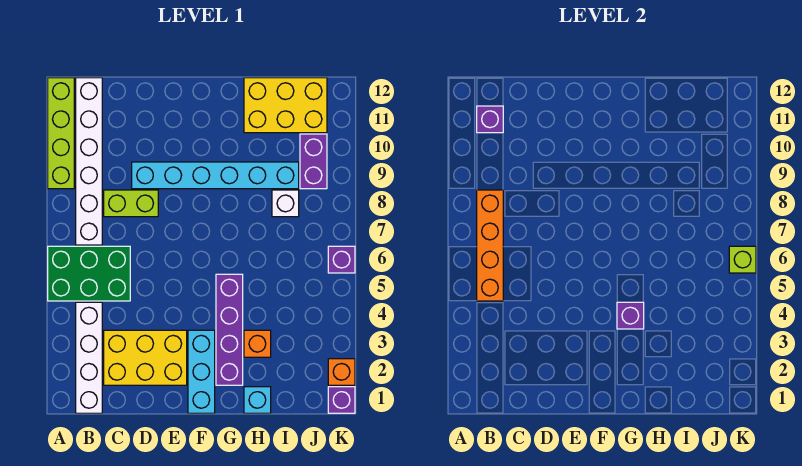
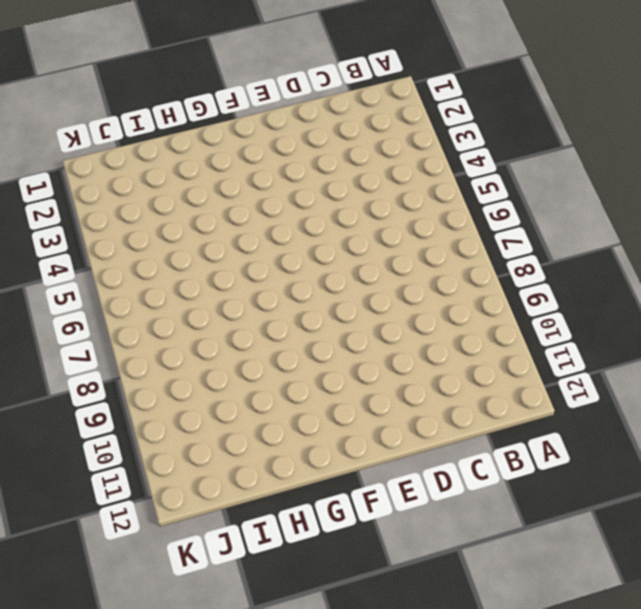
none -> green 2x3 brick [48,246,130,301]
none -> lime 1x4 brick [48,78,74,189]
none -> white 1x4 brick [76,302,102,413]

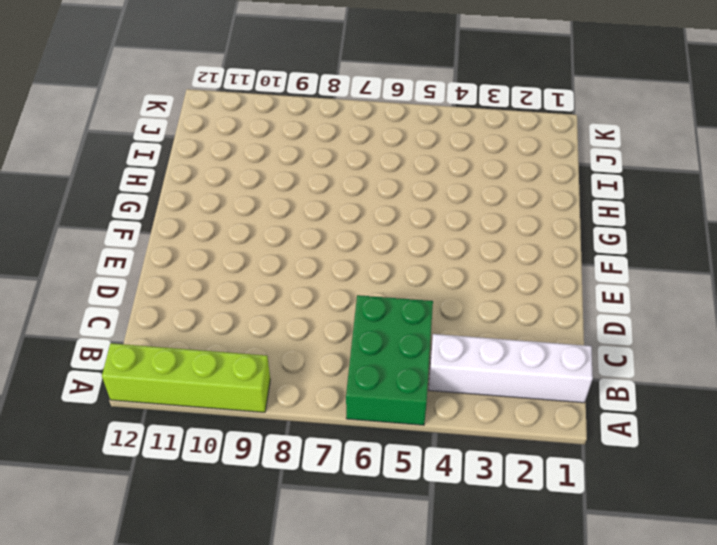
none -> white 1x6 brick [76,78,102,245]
none -> yellow 2x3 brick [104,330,187,385]
none -> lime 1x2 brick [104,190,158,217]

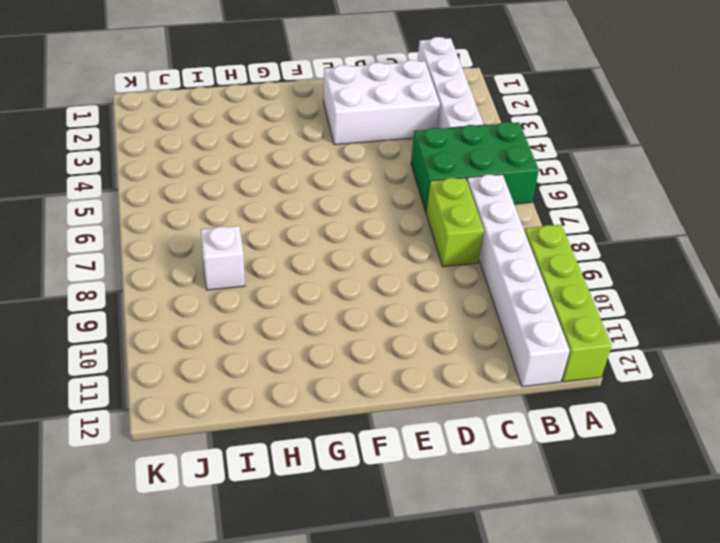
white 2x3 brick [323,60,440,145] -> yellow 2x3 brick [104,330,187,385]
lime 1x2 brick [426,178,484,267] -> lime 1x2 brick turned to [104,190,158,217]
none -> cyan 1x6 brick [132,162,299,189]
none -> cyan 1x3 brick [188,330,215,413]
none -> purple 1x4 brick [216,274,243,385]

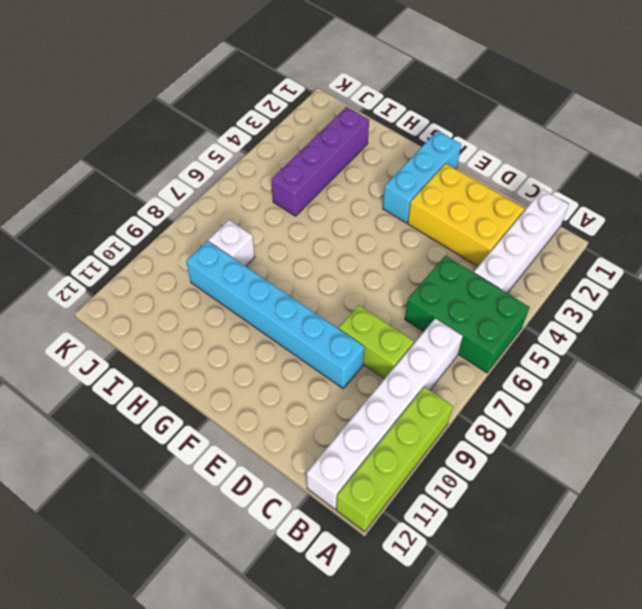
purple 1x4 brick [271,107,369,216] -> purple 1x4 brick moved to [216,274,243,385]
none -> cyan 1x1 brick [244,387,271,413]
none -> orange 1x1 brick [244,330,271,357]
none -> yellow 2x3 brick [244,78,327,133]

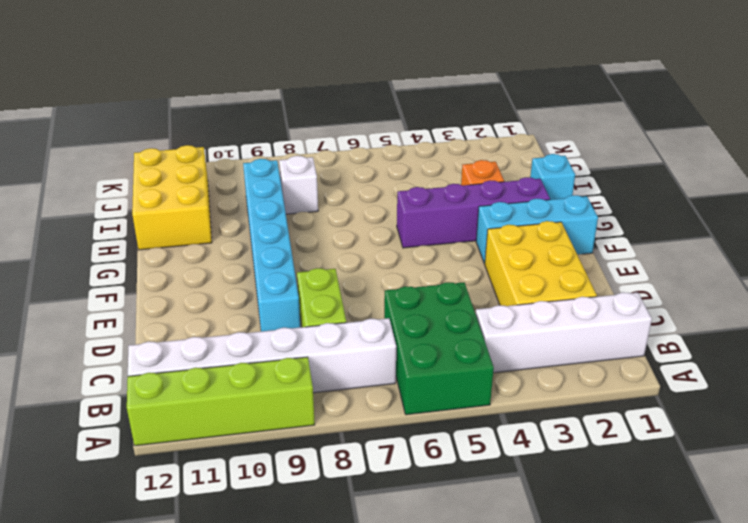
none -> purple 1x2 brick [300,134,327,189]
none -> purple 1x1 brick [328,387,355,413]
none -> orange 1x1 brick [328,359,355,385]

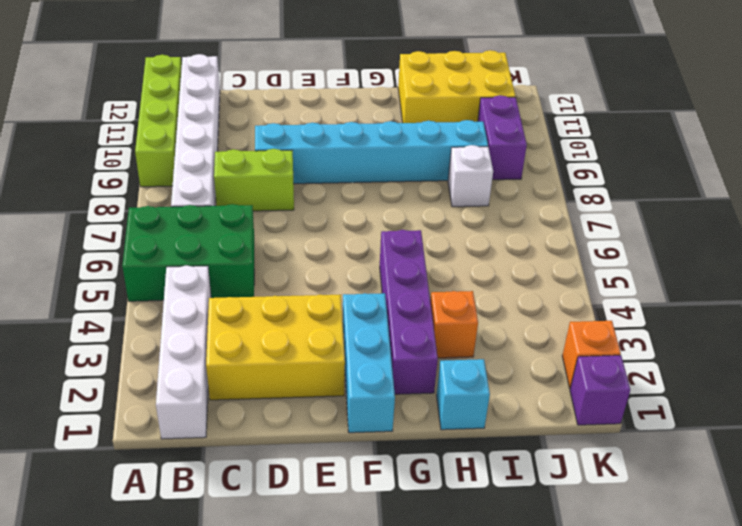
none -> purple 1x1 brick [328,246,355,273]
none -> orange 1x4 brick [477,190,503,301]
none -> purple 1x1 brick [477,106,503,133]

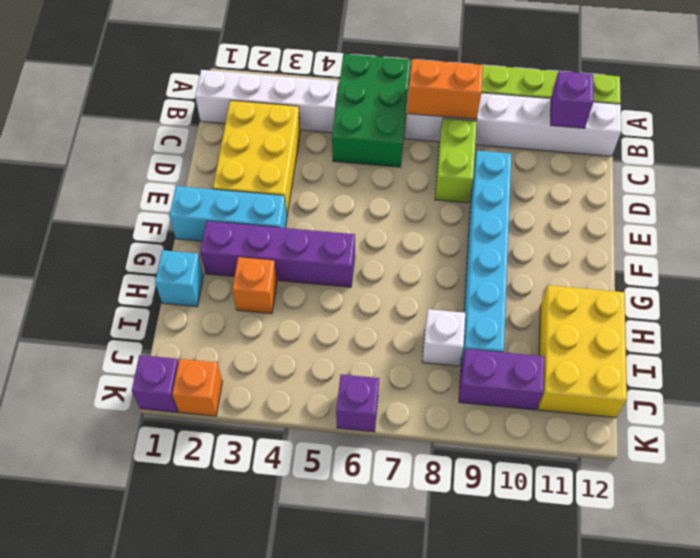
orange 1x2 brick [407,59,483,119] -> orange 1x4 brick [477,190,503,301]
none -> purple 1x1 brick [617,302,644,329]
none -> lime 1x1 brick [729,246,756,273]

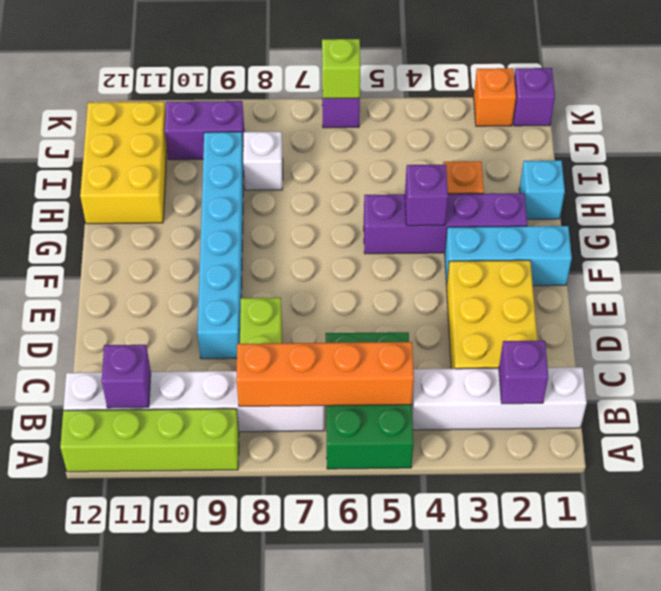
purple 1x1 brick [499,341,548,404] -> none

